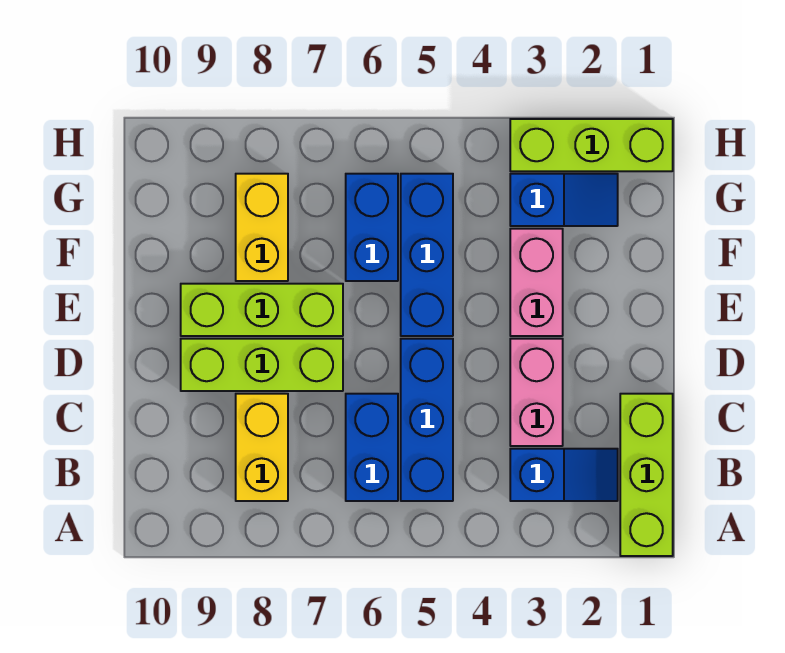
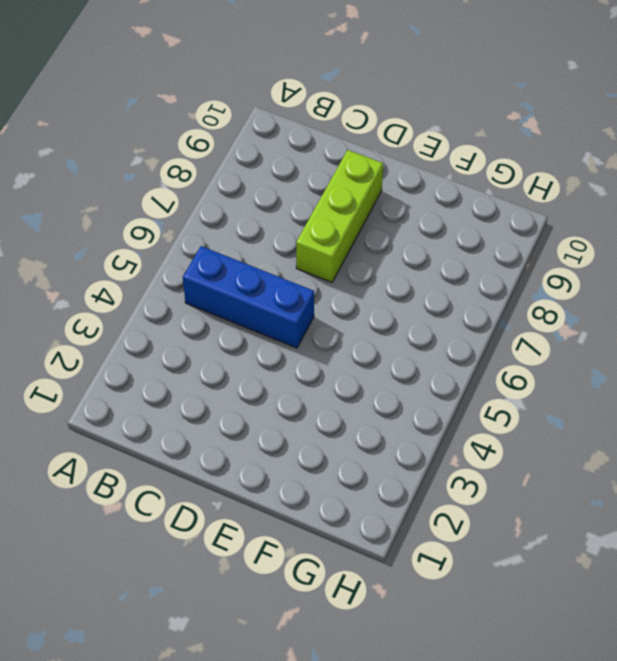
none -> lime 1x3 brick [620,394,673,556]
none -> blue 1x2 slope [510,449,618,501]
none -> blue 1x2 brick [346,394,398,501]

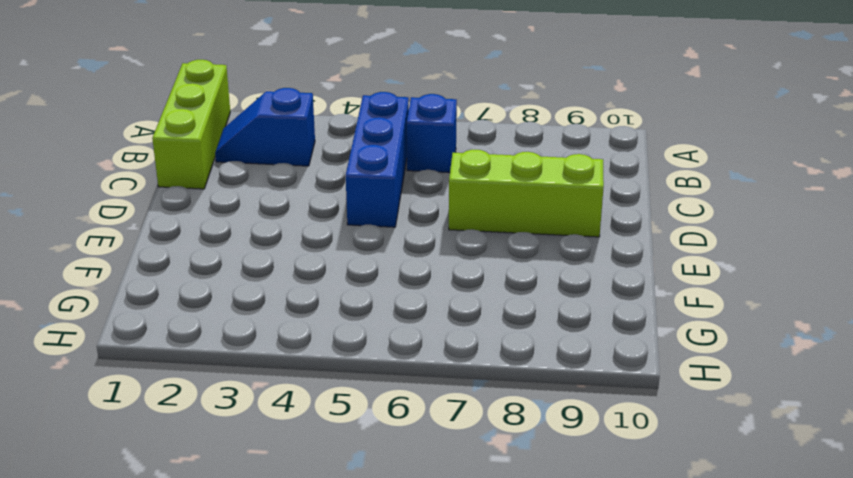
blue 1x1 brick [407,94,457,173] -> blue 1x2 brick [346,394,398,501]
none -> yellow 1x2 brick [236,394,288,501]
none -> pink 1x2 brick [510,339,563,446]
none -> pink 1x2 brick [510,229,563,336]

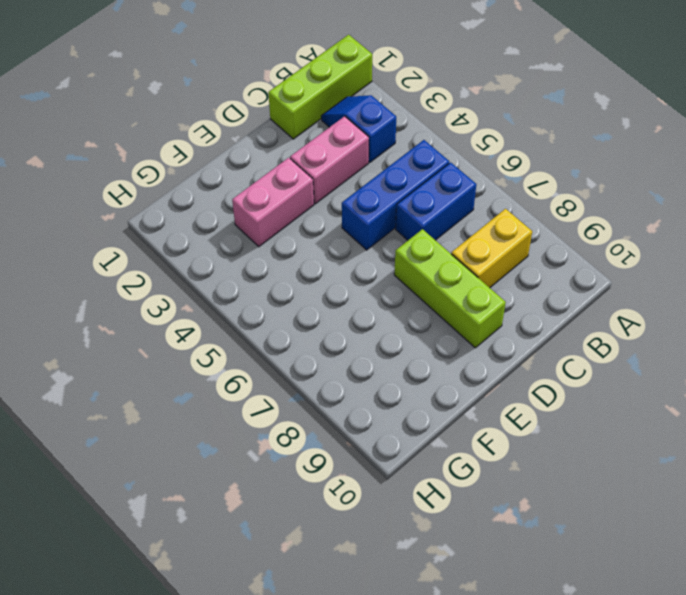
none -> blue 1x3 brick [401,174,453,336]
none -> lime 1x3 brick [181,284,343,336]
none -> blue 1x2 brick [346,174,398,281]

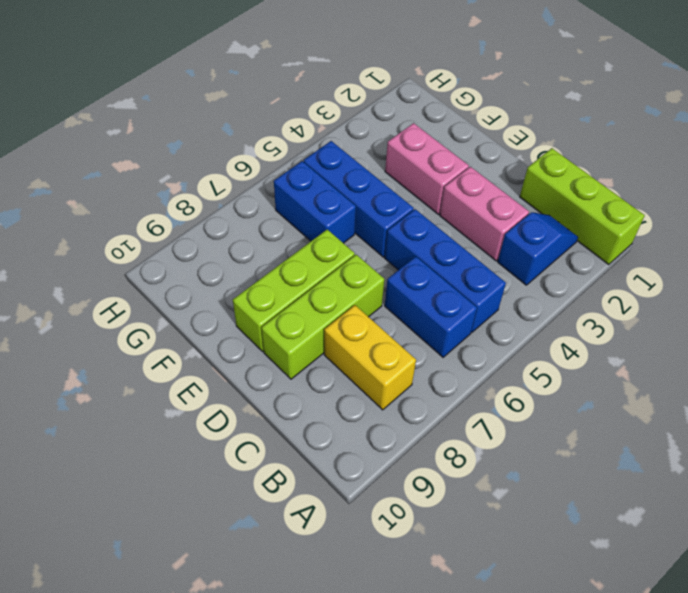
none -> yellow 1x2 brick [236,174,288,281]
none -> blue 1x2 slope [510,174,618,226]
none -> lime 1x3 brick [510,119,673,171]

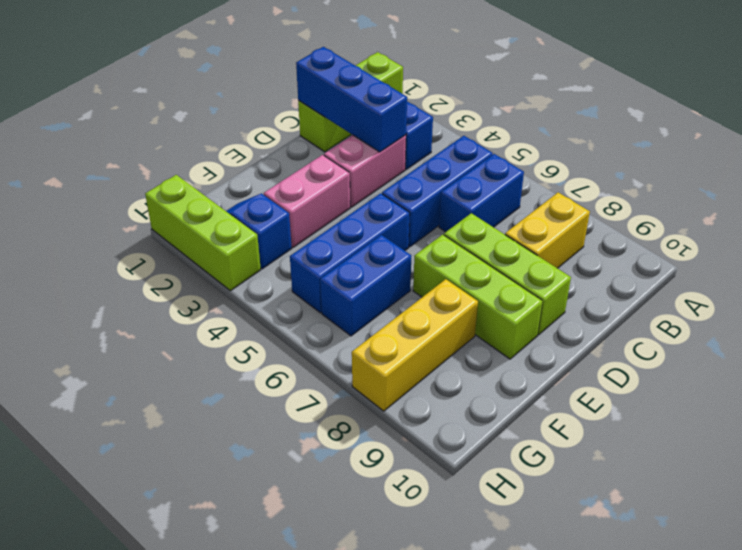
blue 1x3 brick [296,47,407,152] -> none
yellow 1x3 brick [352,279,478,411] -> yellow 1x2 brick [236,174,288,281]

